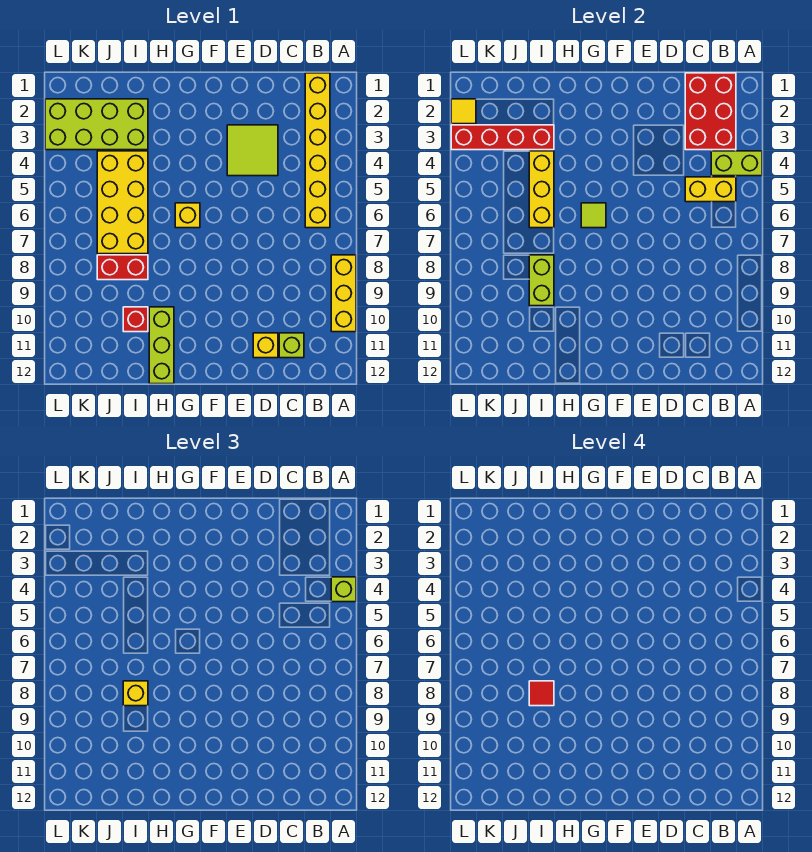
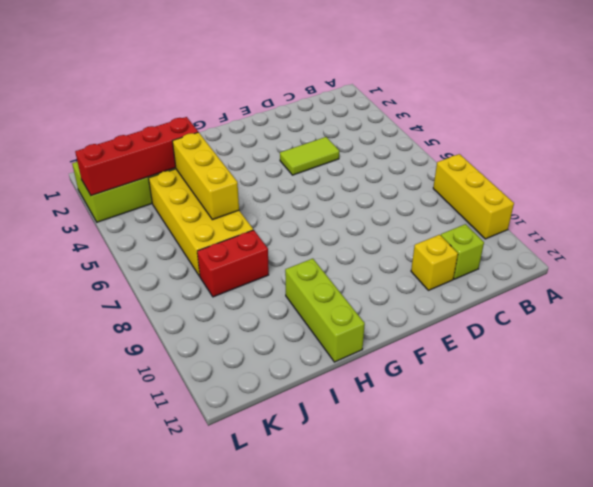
lime 1x2 tile [280,137,339,175] -> lime 2x2 tile [227,125,278,176]
none -> yellow 1x6 brick [305,73,330,228]
none -> yellow 1x1 brick [175,203,200,228]
none -> red 1x1 brick [123,307,148,332]

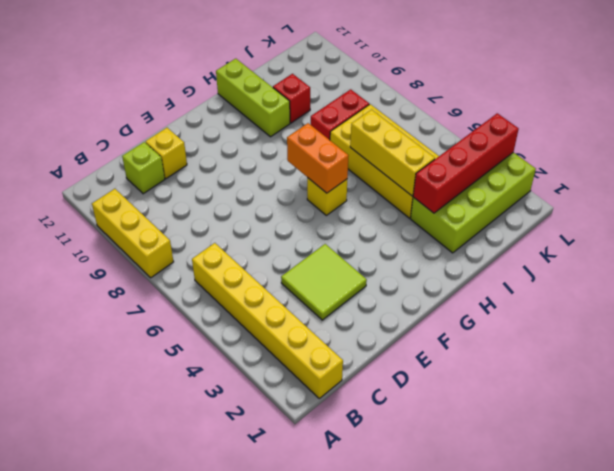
orange 1x2 brick [287,123,349,193] -> lime 1x1 tile [581,203,606,228]
none -> lime 1x2 brick [711,151,762,176]
none -> red 2x3 brick [685,73,736,150]
none -> yellow 1x2 brick [685,177,736,202]

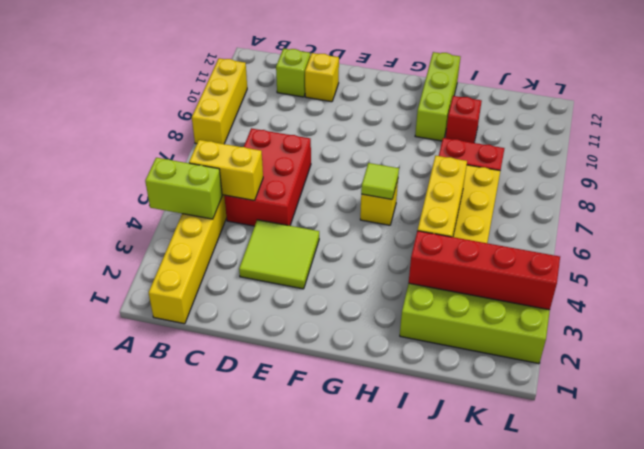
red 2x3 brick [224,128,311,226] -> red 2x3 brick moved to [685,73,736,150]
none -> lime 1x2 brick [529,255,554,306]
none -> yellow 1x1 tile [451,99,476,124]
none -> lime 1x1 brick [331,577,356,602]

